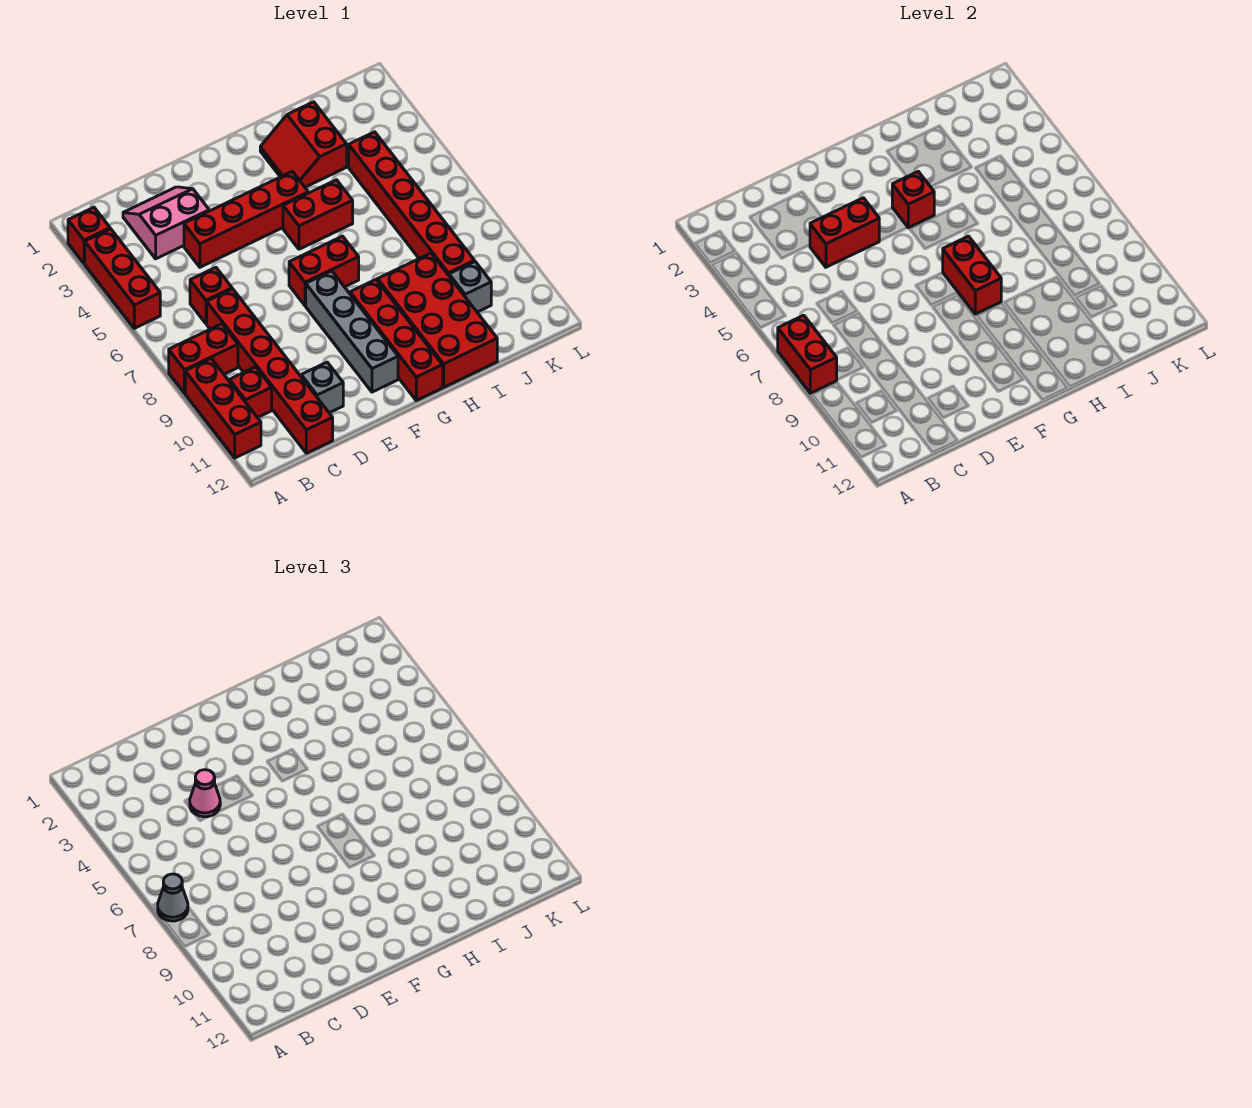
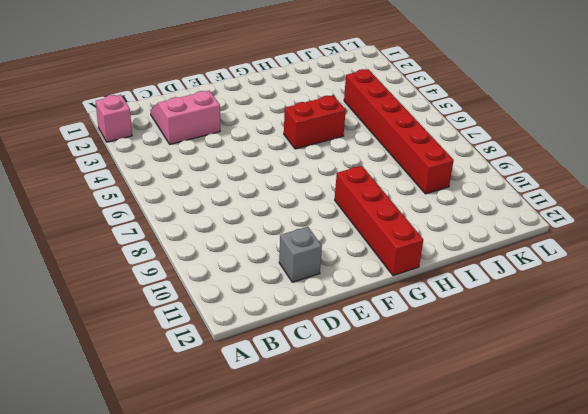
pink 1x1 brick [96,95,132,142] -> red 1x1 brick [68,207,110,264]
none -> red 1x3 brick [85,229,160,328]
none -> red 1x2 brick [169,324,238,393]
none -> red 1x3 brick [185,359,261,458]

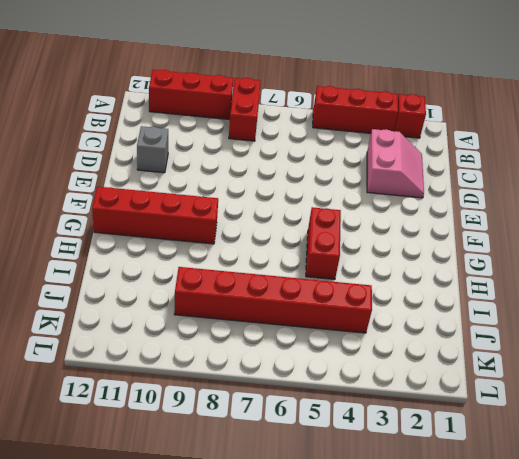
none -> red 1x1 brick [229,367,272,418]
none -> red 1x1 brick [190,267,232,324]
none -> red 1x6 brick [207,289,333,453]

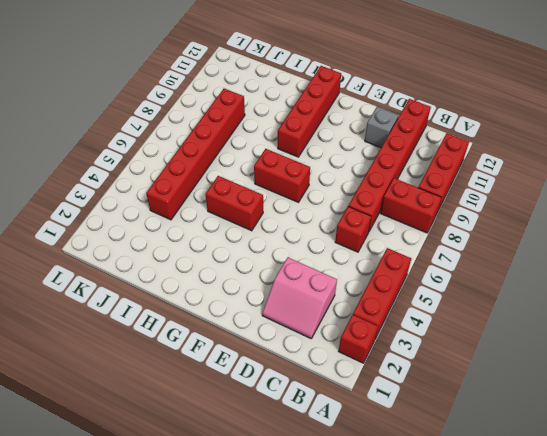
none -> red 1x1 brick [229,367,272,418]
none -> red 1x4 brick [184,171,308,267]
none -> grey 1x4 brick [306,271,398,392]

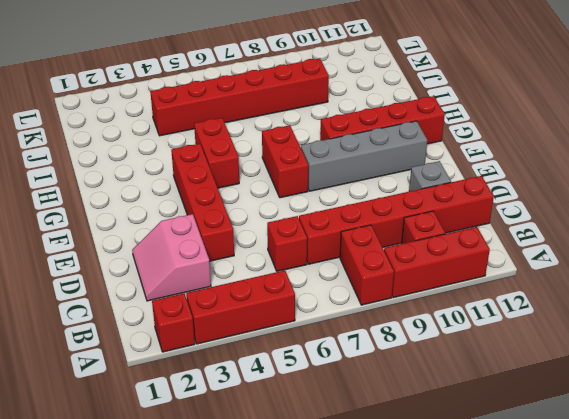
none -> red 2x2 slope [260,102,347,187]
none -> red 2x4 brick [377,253,497,387]
none -> grey 1x1 brick [449,262,491,312]

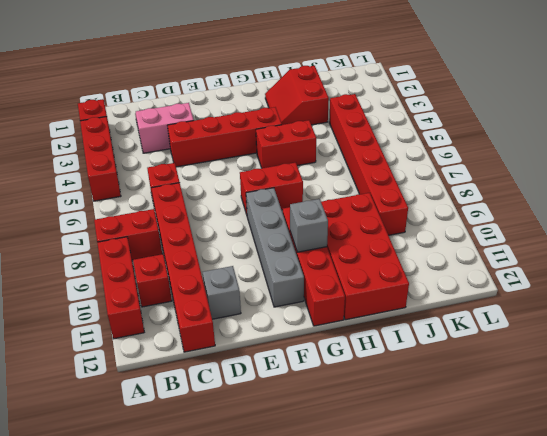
grey 1x1 brick [290,199,328,252] -> grey 1x1 brick moved to [449,262,491,312]
none -> red 1x2 brick [778,315,837,393]
none -> red 1x2 brick [810,198,879,267]
none -> red 1x1 brick [892,171,934,228]

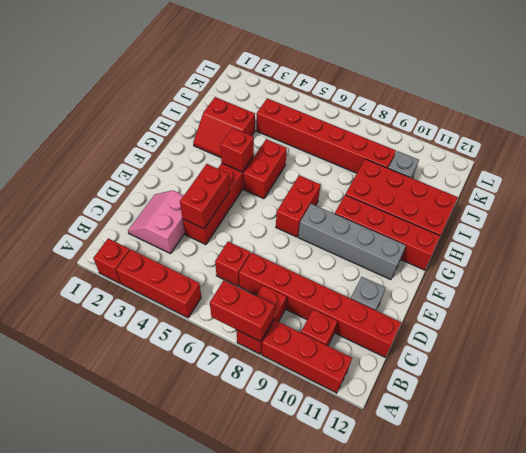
none -> red 1x2 brick [943,236,1001,314]
none -> grey 1x1 cone [158,874,188,921]
none -> pink 1x1 cone [190,770,220,817]

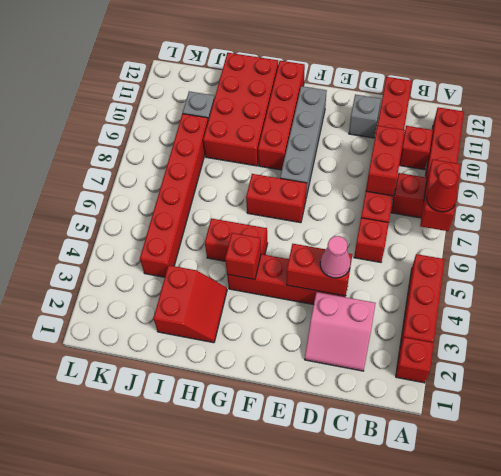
red 1x1 cone [427,169,458,212] -> grey 1x1 cone [158,874,188,921]
red 1x2 brick [366,125,405,196] -> red 1x2 brick moved to [943,236,1001,314]

